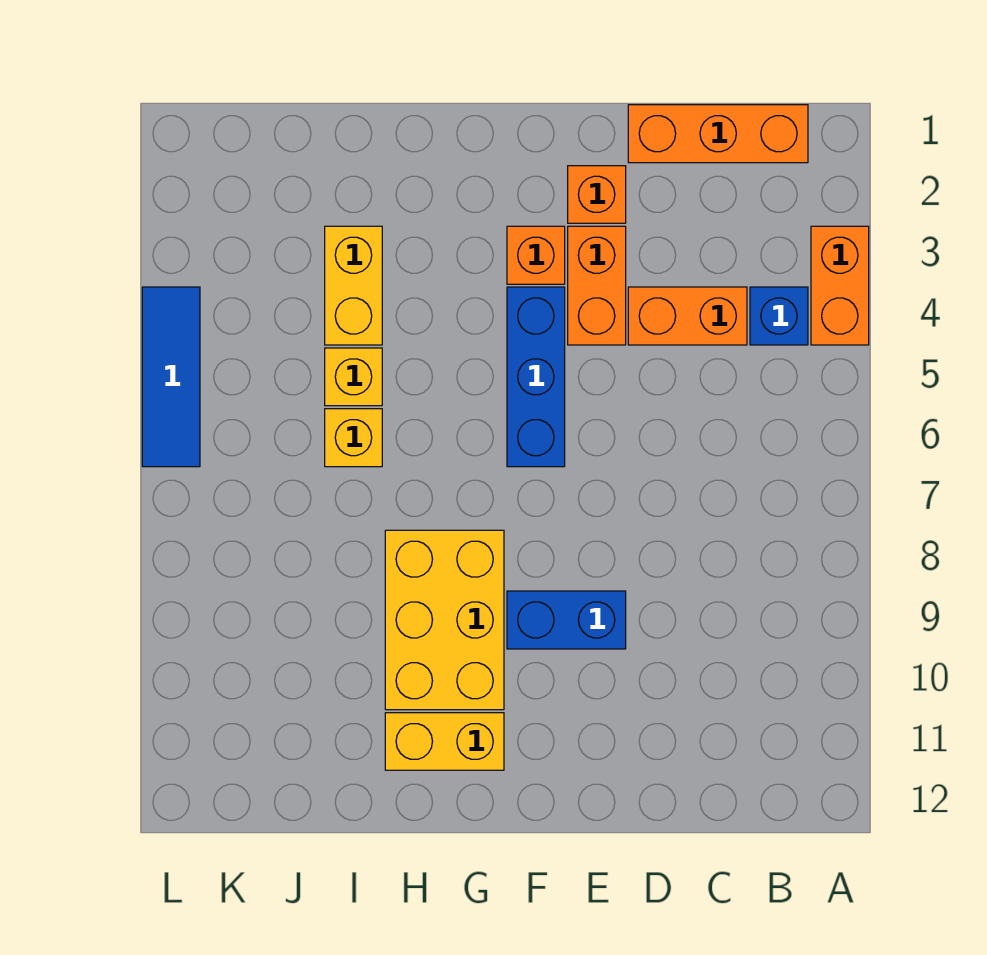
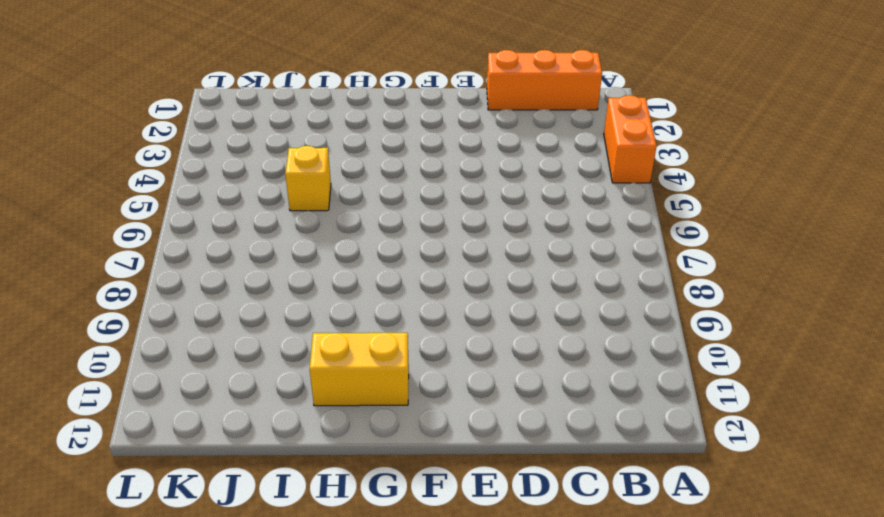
none -> blue 1x1 brick [750,287,808,345]
none -> orange 1x2 brick [628,287,747,345]
none -> orange 1x1 brick [568,166,626,223]

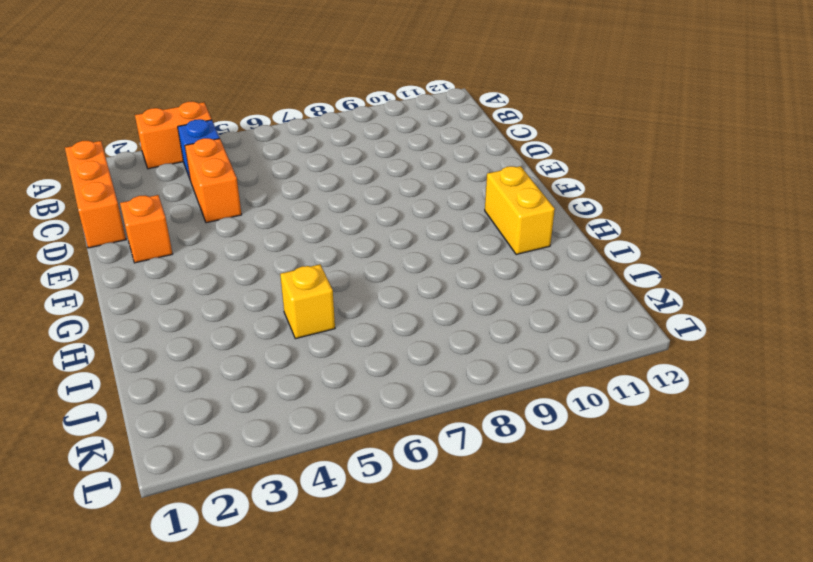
none -> orange 1x2 brick [568,226,626,345]
none -> blue 1x2 brick [507,591,626,649]
none -> orange 1x1 brick [507,226,565,284]

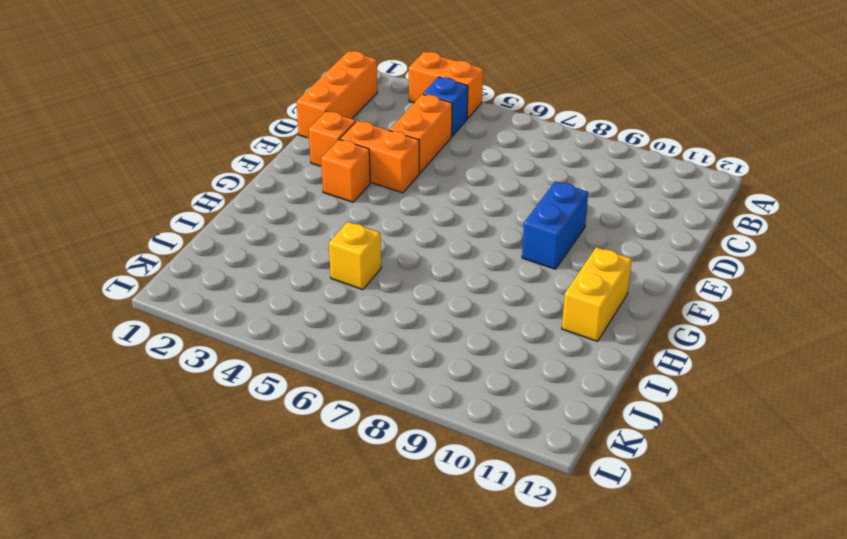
none -> blue 1x3 brick [507,287,565,467]
none -> yellow 2x3 brick [385,530,504,710]
none -> yellow 1x2 brick [325,226,382,345]

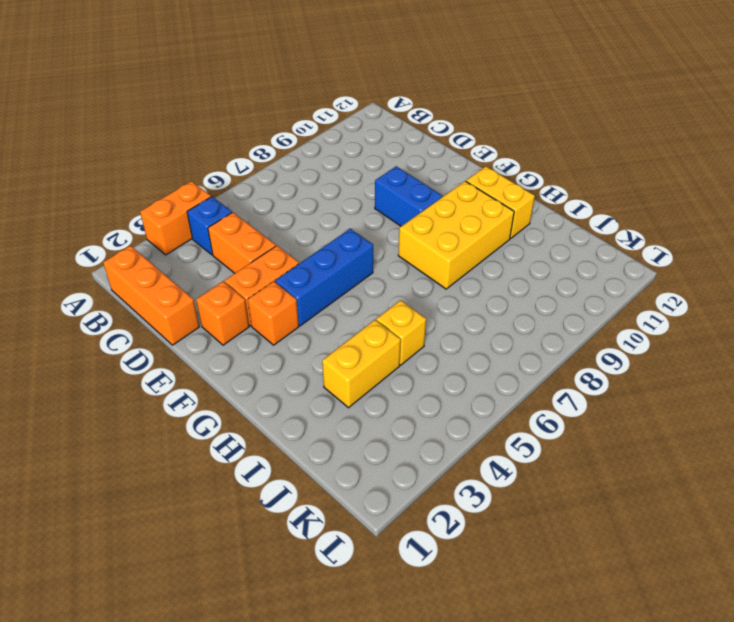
none -> yellow 1x1 brick [325,409,382,467]
none -> blue 1x3 tile [142,287,200,467]

